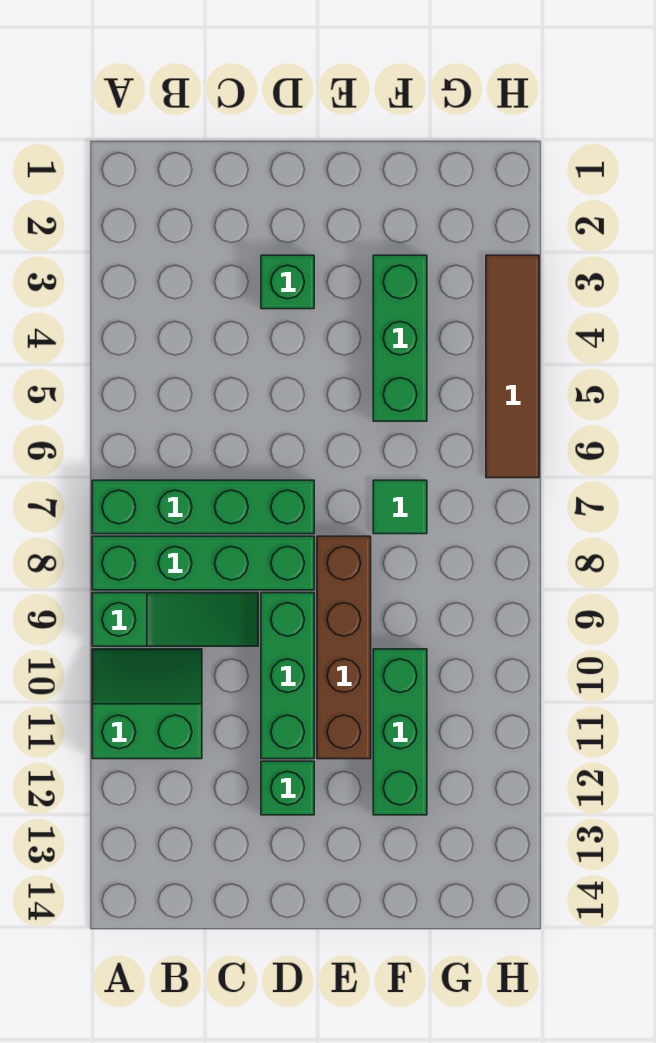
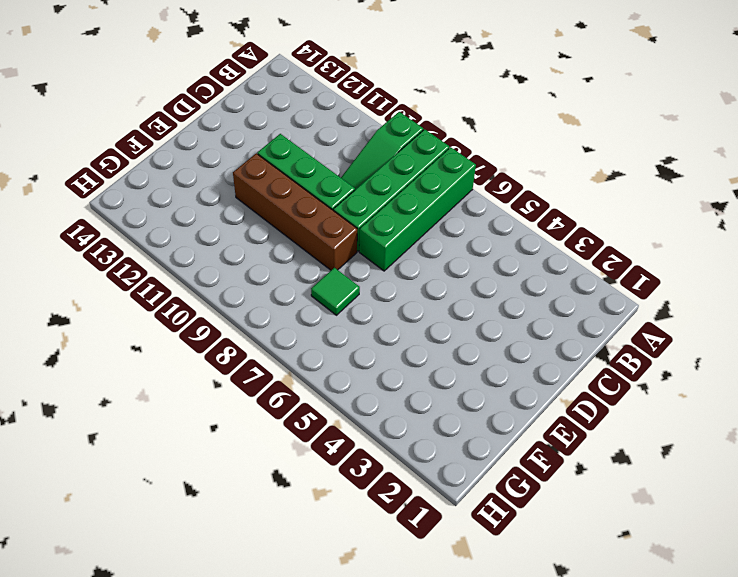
none -> green 2x2 slope [92,649,202,759]
none -> green 1x1 brick [261,255,314,309]
none -> green 1x1 brick [261,761,314,815]

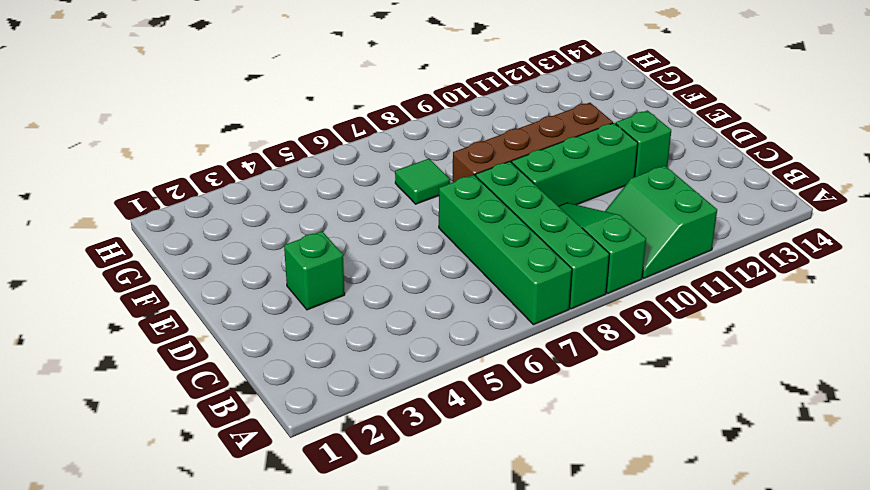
none -> green 1x3 brick [373,255,427,421]
none -> green 1x3 brick [373,649,427,815]
none -> brown 1x4 tile [486,255,539,478]

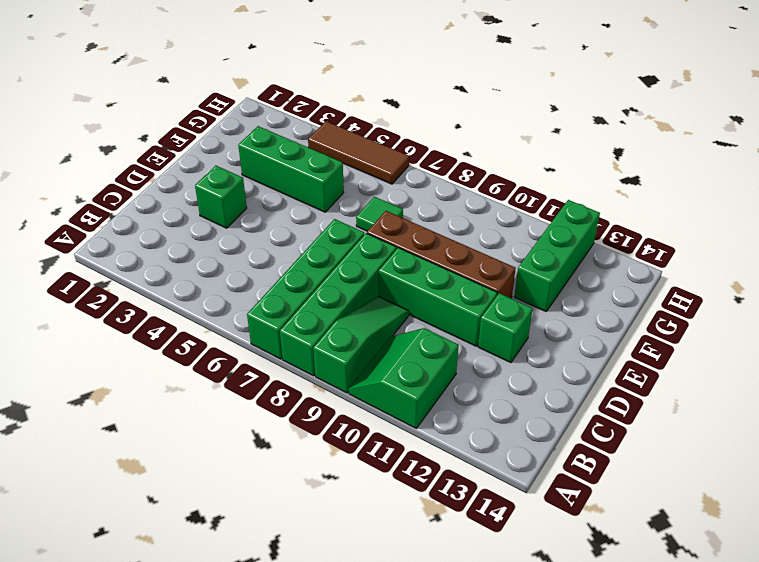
green 1x3 brick [514,200,600,311] -> green 1x3 brick turned to [373,649,427,815]
brown 1x3 tile [308,121,409,184] -> brown 1x4 tile [486,255,539,478]

